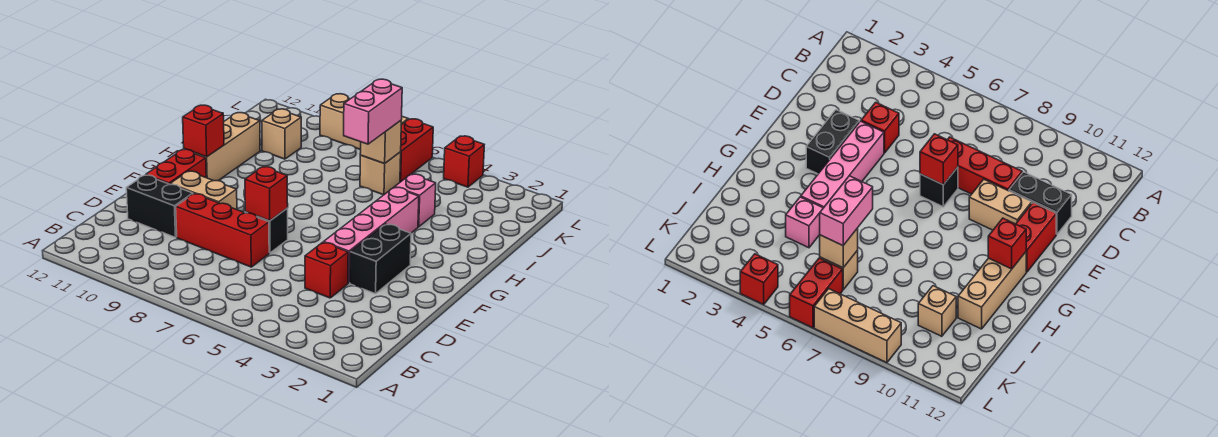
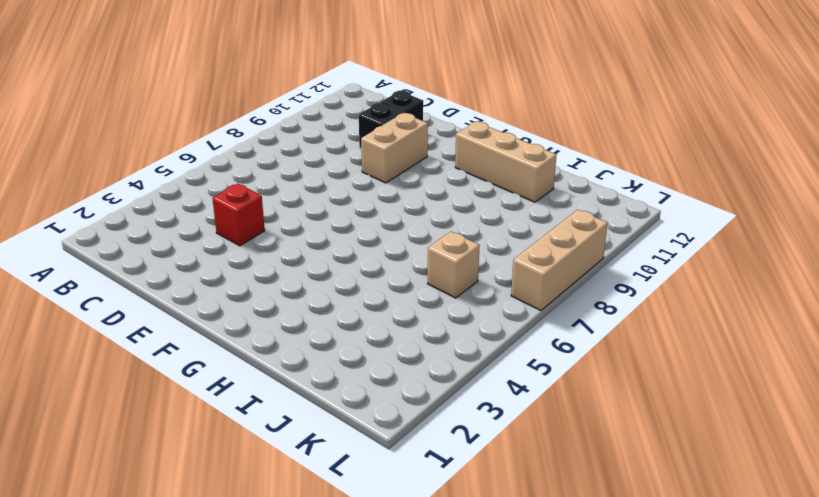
none -> red 1x3 brick [176,194,269,267]
none -> black 1x2 brick [350,224,411,294]
none -> pink 1x4 brick [324,187,419,283]

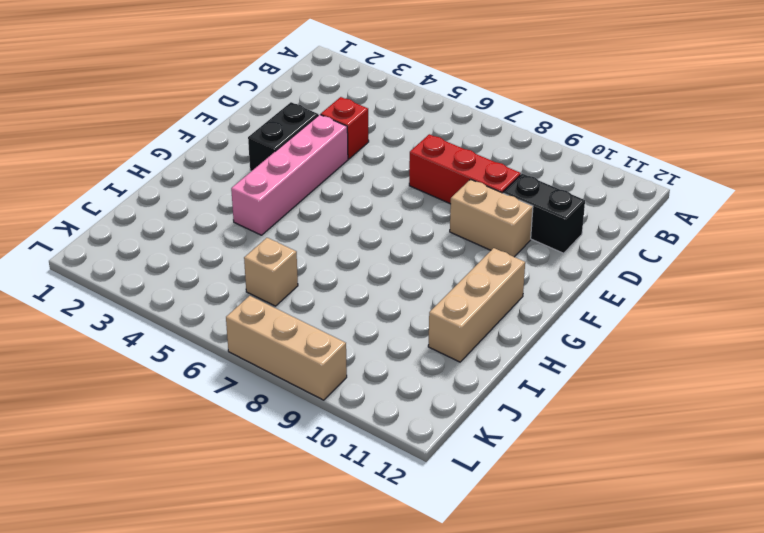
none -> black 1x1 brick [245,208,288,253]
none -> red 1x2 brick [146,149,206,184]
none -> pink 1x1 brick [395,174,436,227]

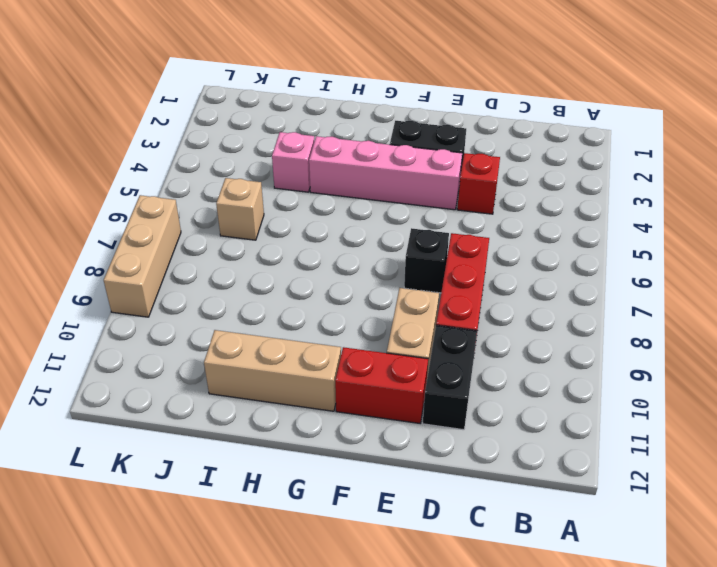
none -> tan 1x1 brick [262,109,301,159]
none -> red 1x2 brick [400,119,433,182]
none -> red 1x1 brick [444,136,484,187]

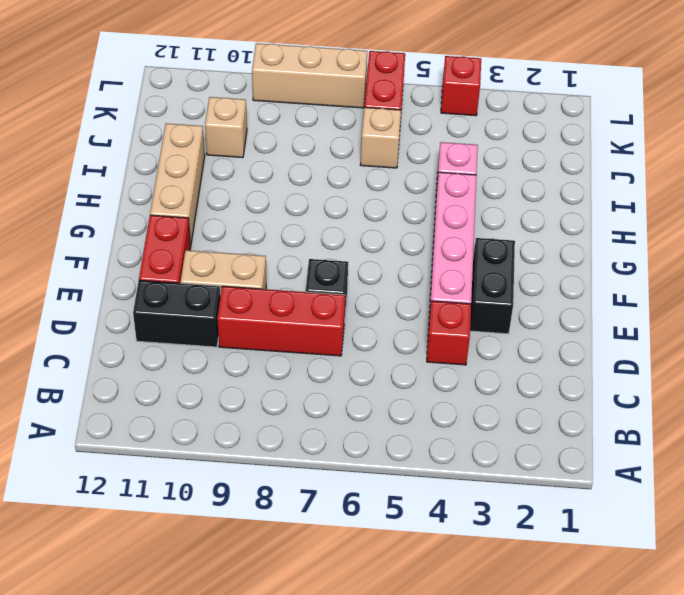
none -> red 1x1 brick [245,167,288,221]
none -> red 1x1 brick [183,105,224,157]
none -> tan 1x1 brick [360,121,401,164]

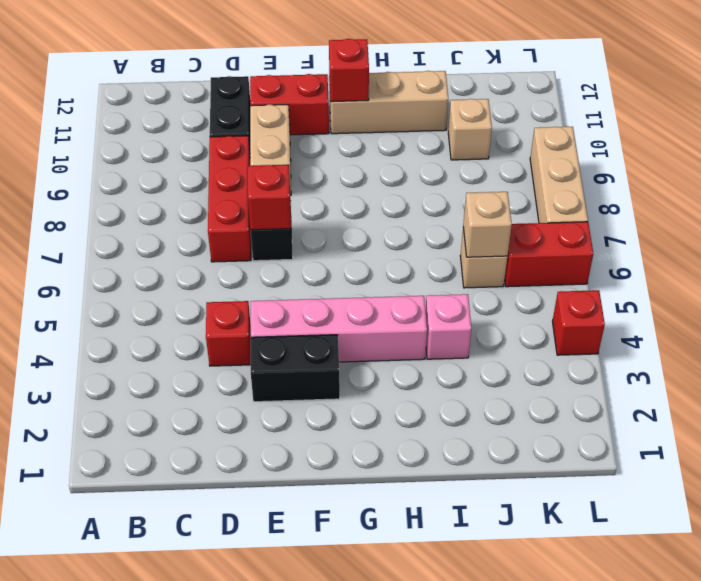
none -> pink 1x2 brick [344,79,402,144]

